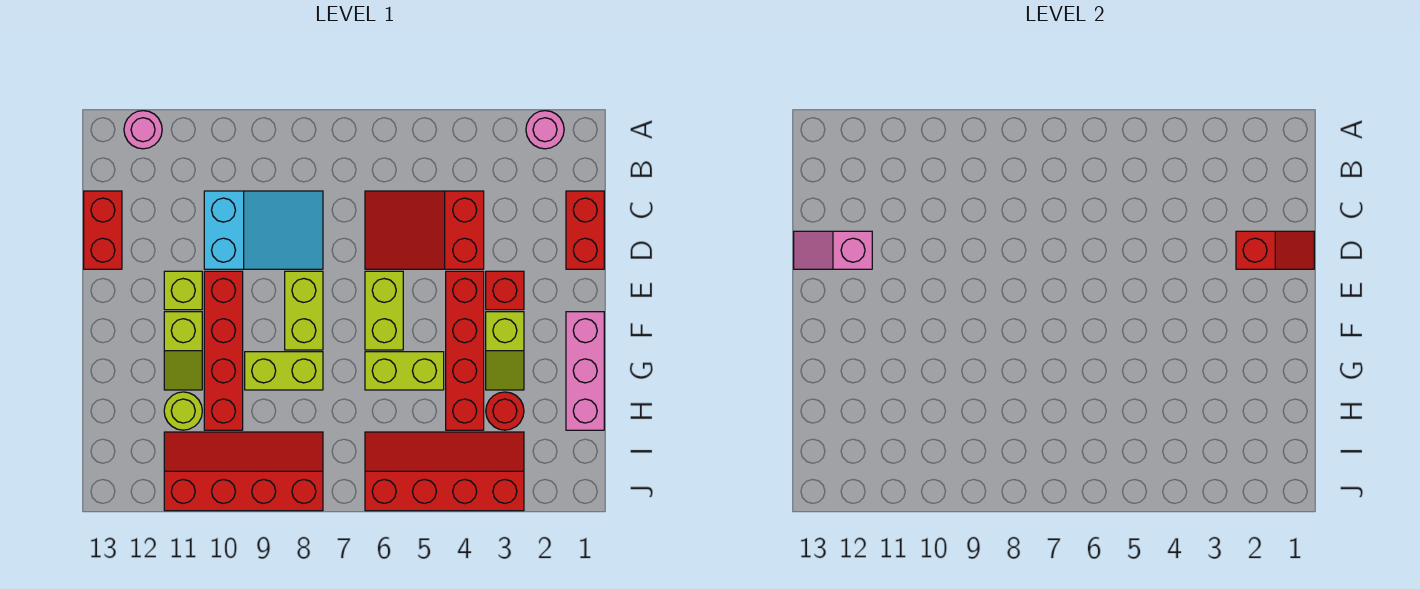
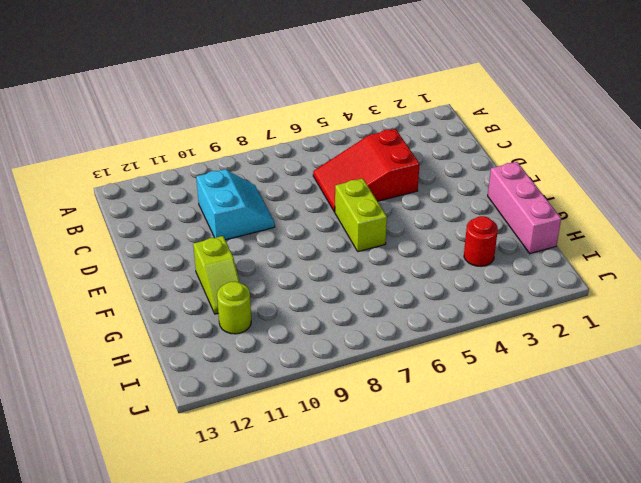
cyan 2x2 slope [196,170,275,240] -> cyan 2x3 slope [204,191,323,269]
none -> pink 1x1 round brick [526,111,564,149]
none -> pink 1x1 round brick [124,111,162,149]
none -> red 1x2 brick [566,191,604,269]

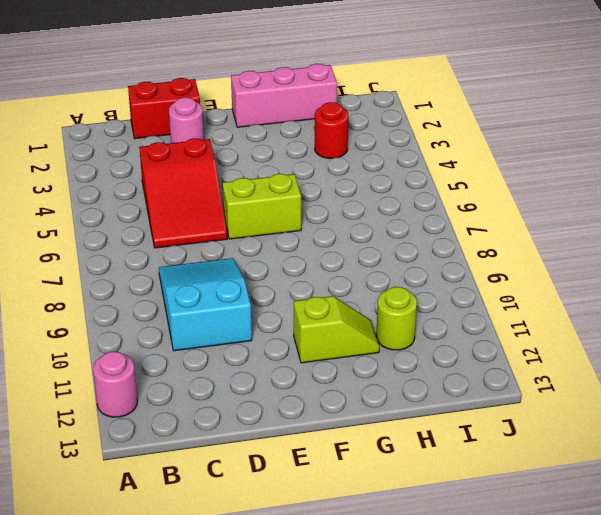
pink 1x1 round brick [169,97,204,143] -> pink 1x1 round brick moved to [526,111,564,149]
none -> red 1x2 brick [84,191,122,269]
none -> red 1x1 brick [486,271,524,310]
none -> red 1x4 brick [446,271,484,430]

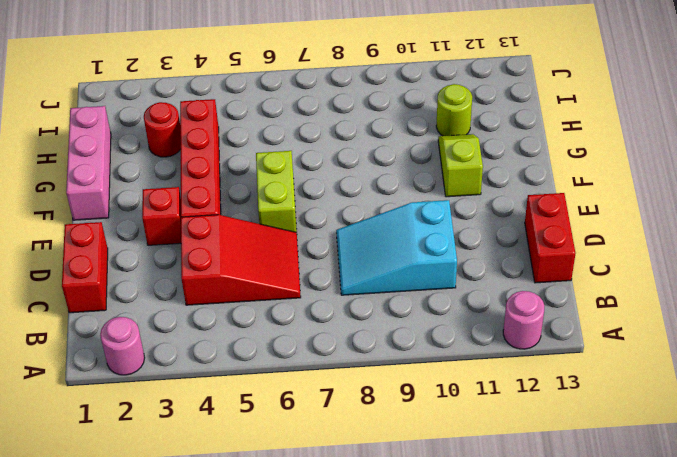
none -> lime 1x2 brick [285,271,323,350]
none -> red 1x4 brick [204,271,243,430]
none -> lime 1x1 brick [164,271,202,310]

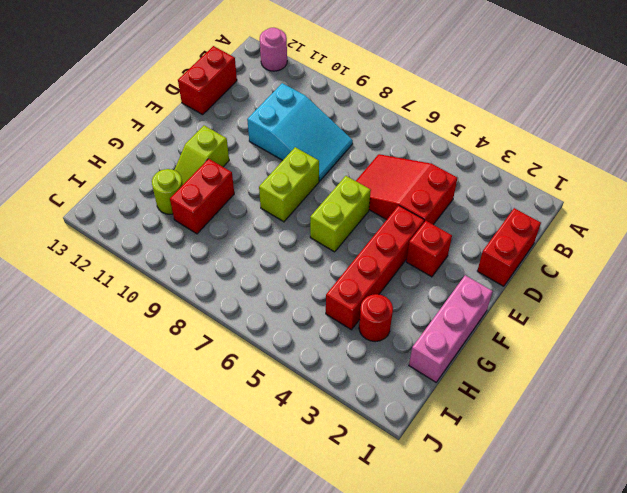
red 1x2 brick [170,159,234,234] -> red 1x4 brick [204,271,243,430]
none -> pink 1x1 round brick [526,111,564,149]
none -> lime 1x1 brick [164,271,202,310]
none -> lime 1x2 slope [486,312,524,390]

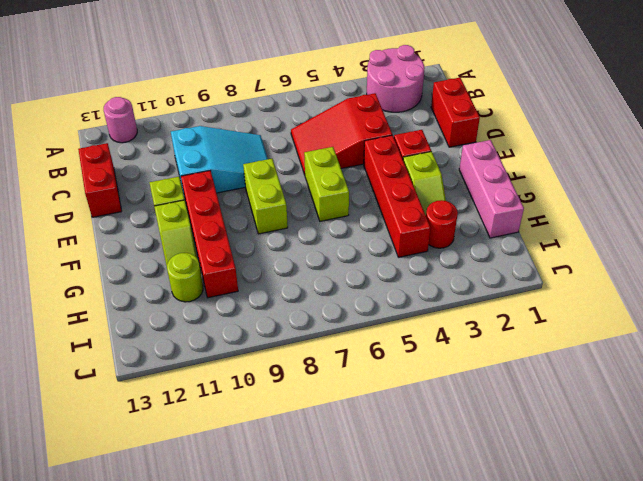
pink 2x2 round brick [367,45,425,112] -> pink 1x1 round brick [526,111,564,149]
none -> lime 1x2 brick [365,352,444,390]
none -> lime 1x2 brick [245,352,323,390]
none -> red 2x4 slope [365,432,524,511]

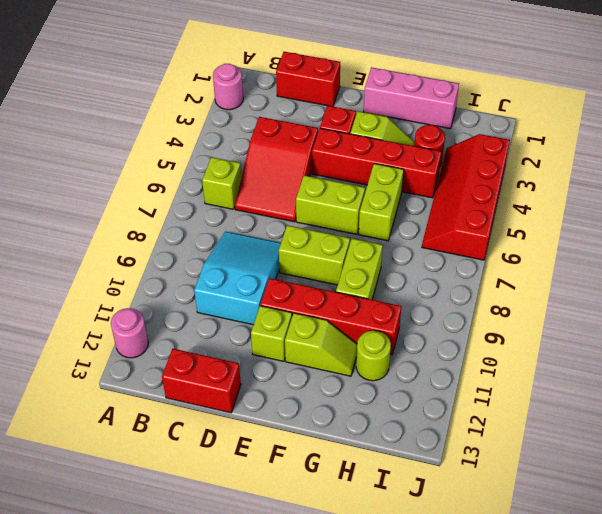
lime 1x1 brick [202,157,241,209] -> none
none -> red 2x4 slope [164,432,323,511]
none -> red 1x2 slope [1236,231,1314,269]
none -> pink 1x2 slope [794,231,872,269]

